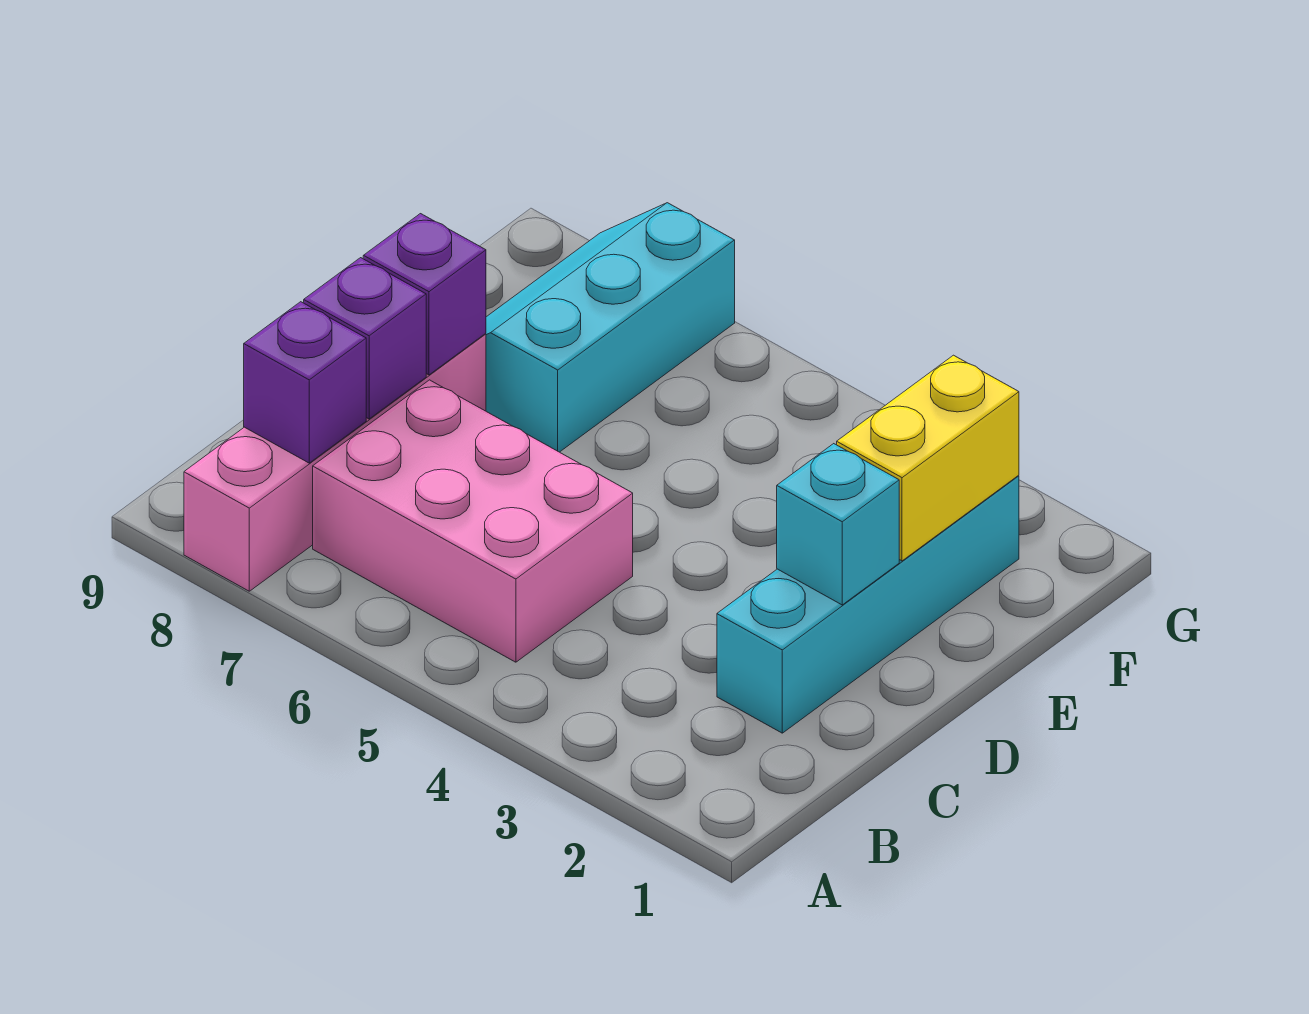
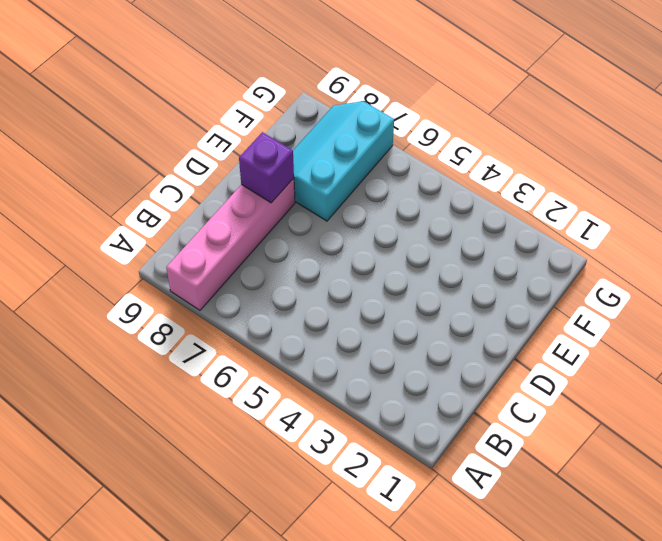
none -> pink 2x3 brick [313,380,633,662]
none -> cyan 1x4 brick [717,476,1019,733]

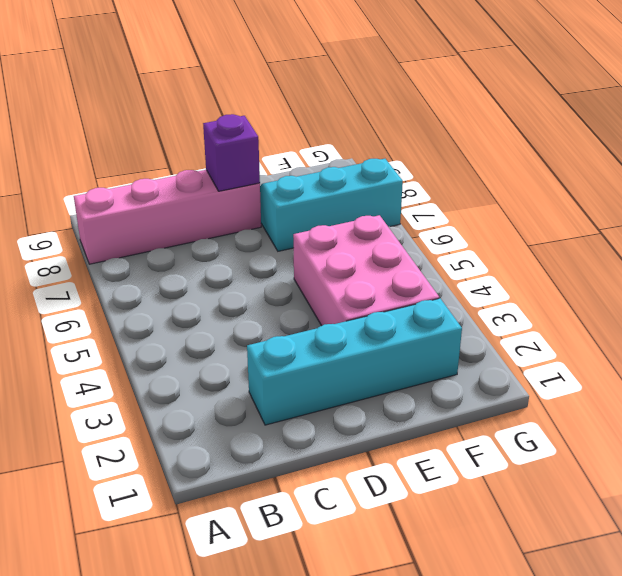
pink 2x3 brick [293,215,439,326] -> pink 2x3 brick moved to [313,380,633,662]
none -> purple 1x1 brick [244,302,366,463]
none -> purple 1x1 brick [304,258,426,419]

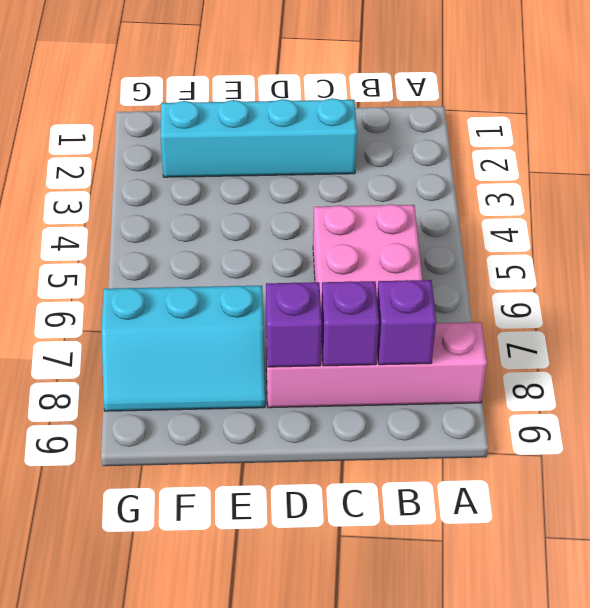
none -> cyan 1x1 brick [777,444,899,605]
none -> yellow 1x2 brick [837,355,1019,561]

